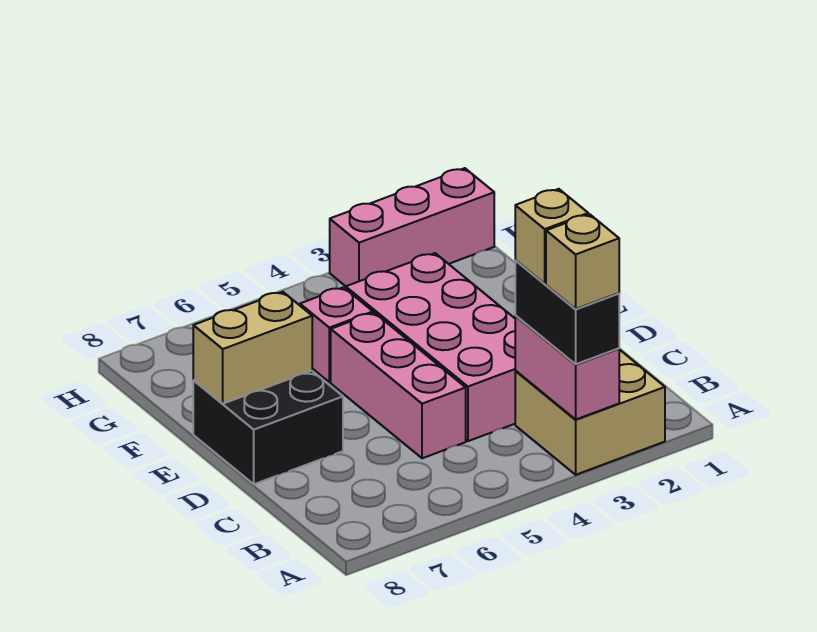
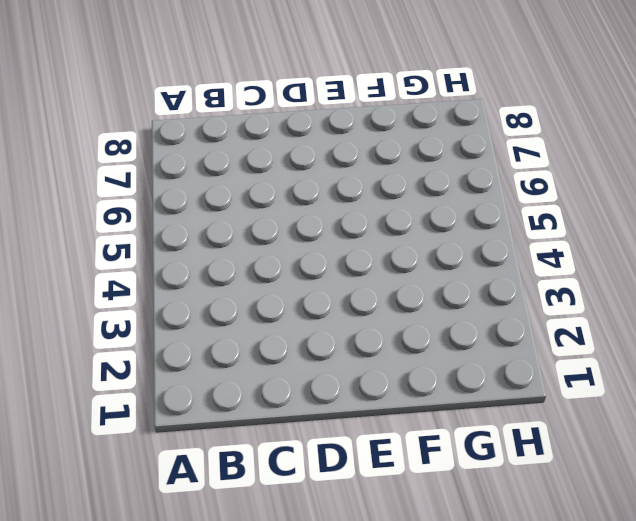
none -> tan 2x2 brick [515,350,665,475]
none -> pink 2x4 brick [346,253,516,441]

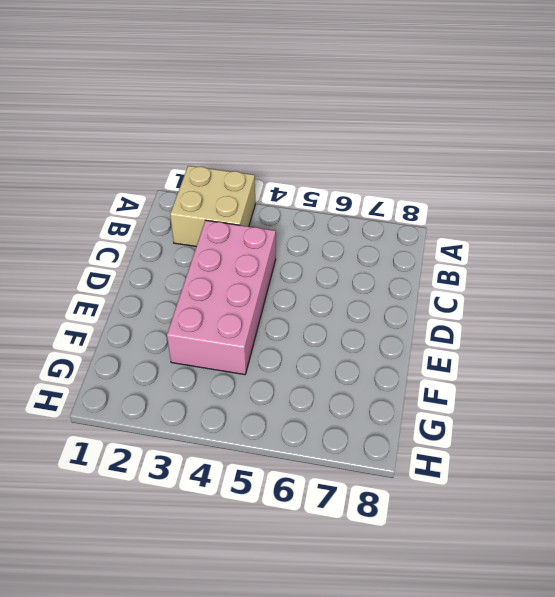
none -> pink 1x3 brick [331,313,466,458]
none -> black 2x2 brick [193,371,343,484]

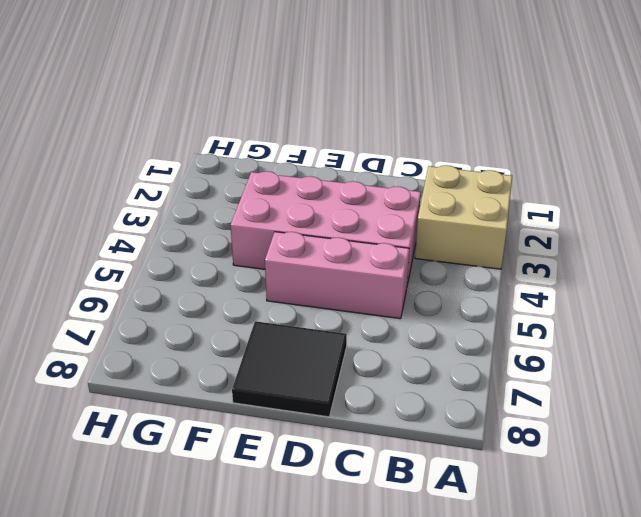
black 2x2 tile [232,321,347,417] -> black 2x2 brick [193,371,343,484]
none -> pink 1x1 brick [300,287,373,382]
none -> pink 1x3 brick [330,168,494,286]

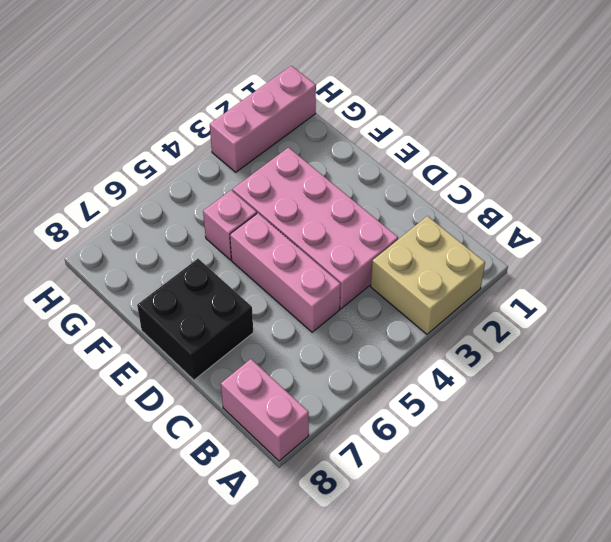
pink 1x2 brick [221,359,309,461] -> pink 1x2 brick moved to [515,315,619,419]
none -> tan 1x2 brick [193,292,312,404]
none -> black 1x2 brick [515,261,619,364]

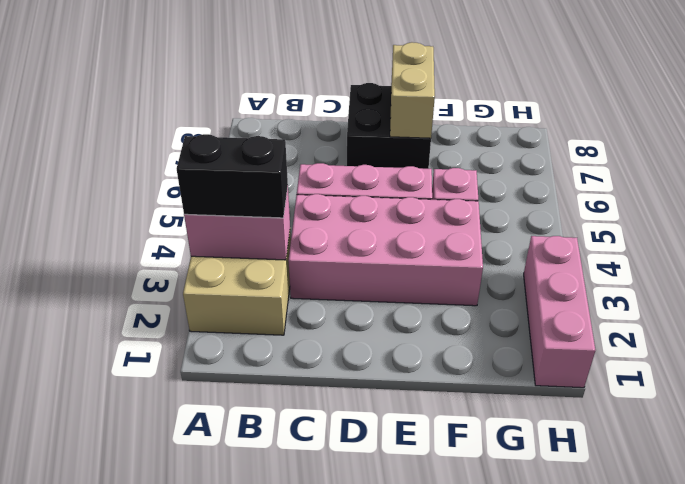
none -> tan 1x1 brick [546,214,619,309]
none -> tan 1x1 brick [515,189,588,284]

